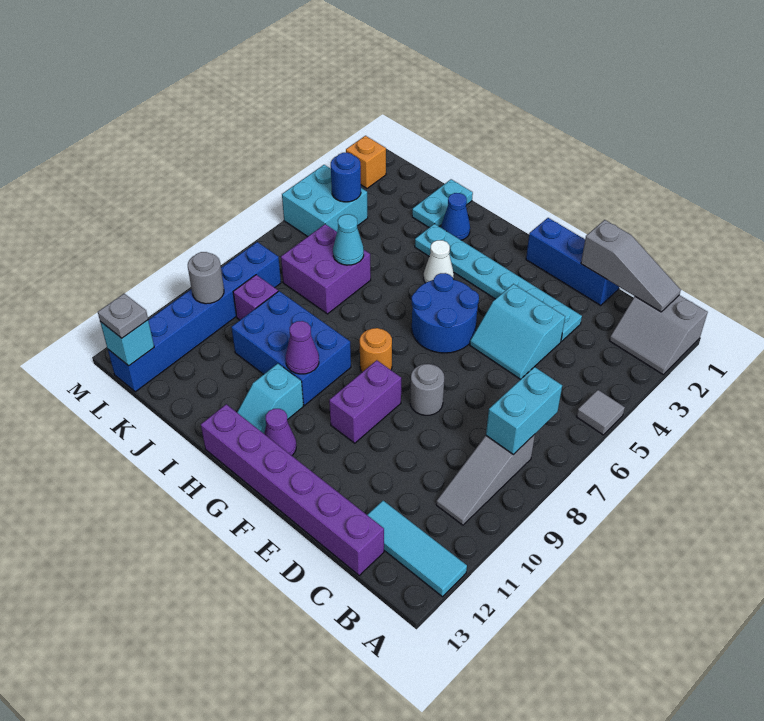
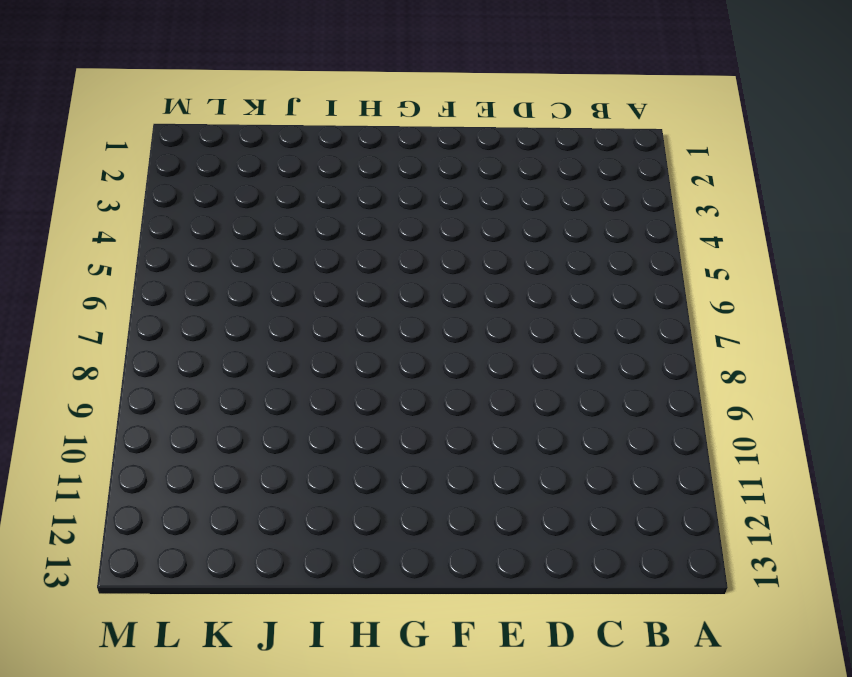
none -> grey 2x2 slope [609,295,708,374]
none -> grey 1x1 tile [577,390,625,435]
none -> cyan 1x3 tile [367,501,467,597]
none -> grey 1x3 slope [436,434,535,525]

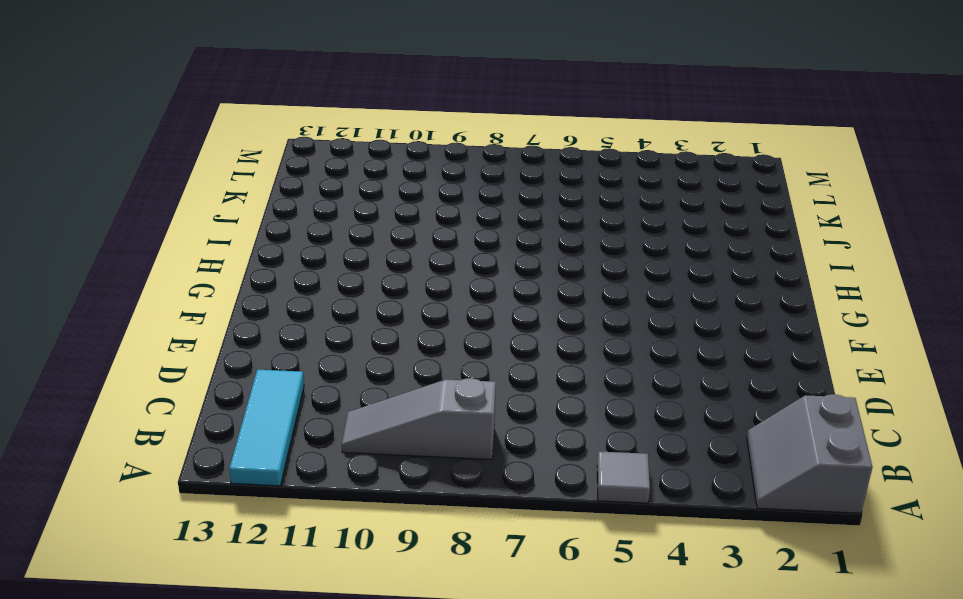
none -> purple 1x6 brick [201,404,384,575]
none -> blue 1x3 brick [526,218,619,306]
none -> cyan 1x6 plate [415,224,582,341]
none -> cyan 2x2 slope [470,284,565,379]

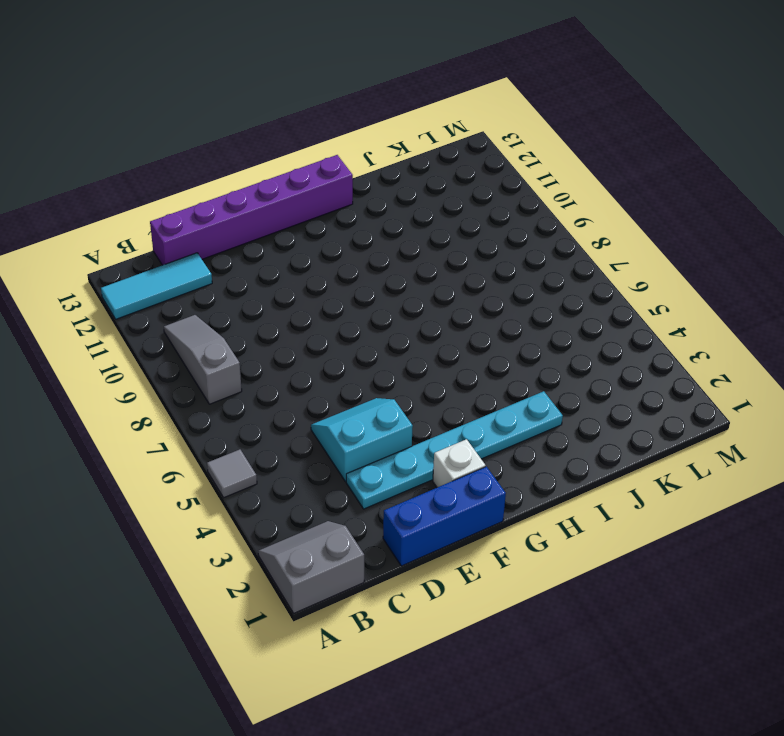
white 1x1 brick [433,439,486,487] -> none
none -> grey 1x1 round brick [410,364,444,415]
none -> blue 2x2 round brick [412,273,479,353]
none -> purple 1x2 brick [329,360,401,443]
none -> orange 1x1 round brick [360,328,392,372]

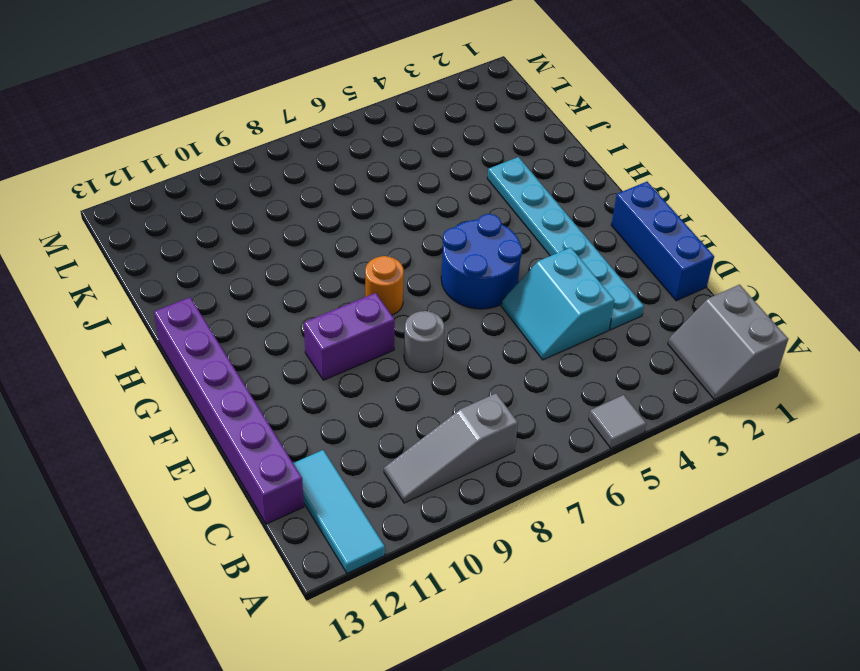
none -> purple 1x1 cone [264,409,296,456]
none -> white 1x1 cone [424,240,454,283]
none -> blue 2x3 brick [231,291,351,405]
none -> cyan 1x2 slope [237,364,303,433]

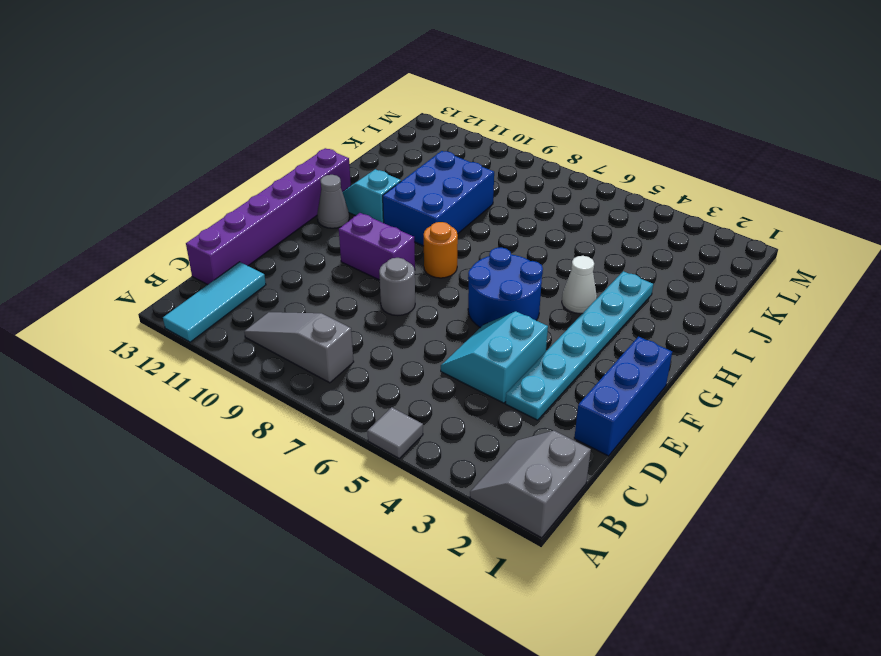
grey 1x1 cone [317,175,349,228] -> purple 1x1 cone [264,409,296,456]
none -> blue 1x1 cone [441,193,470,240]
none -> cyan 1x2 plate [412,179,473,227]
none -> purple 2x2 brick [281,224,371,314]
none -> purple 1x1 brick [233,275,278,320]

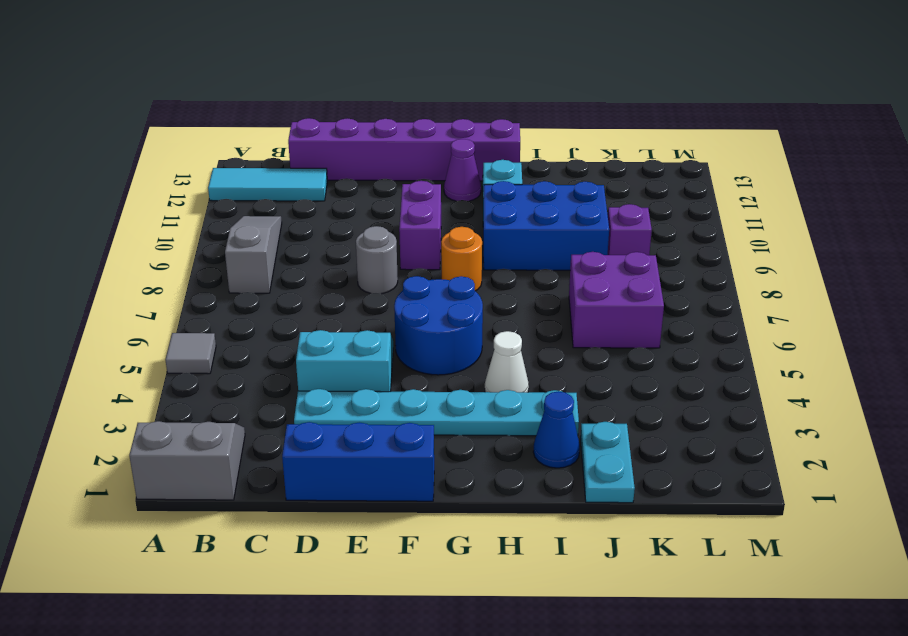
none -> cyan 2x2 brick [282,165,368,237]
none -> blue 1x6 brick [108,242,281,392]
none -> orange 1x1 brick [346,136,386,188]
none -> grey 1x3 slope [581,220,681,312]

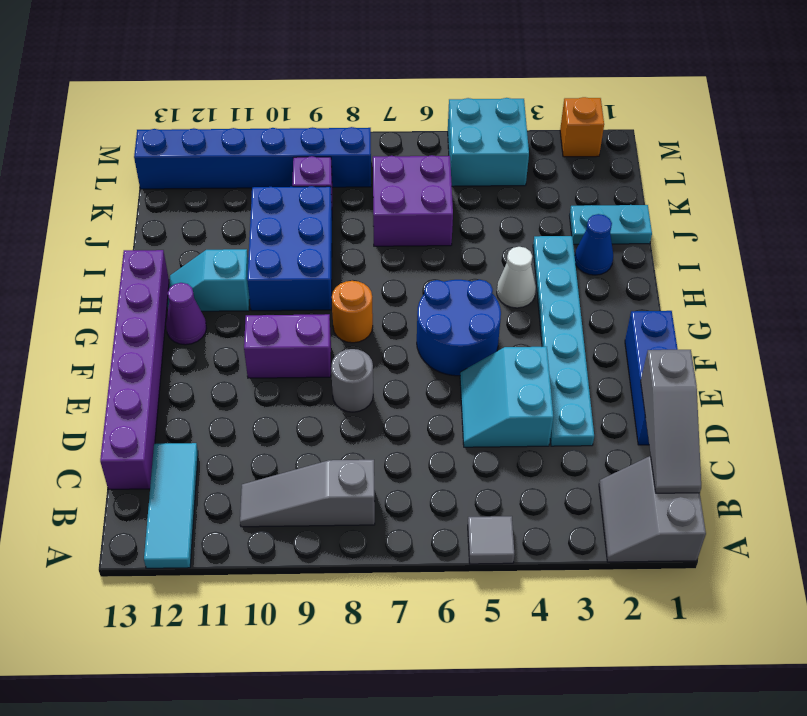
none -> cyan 1x2 brick [486,367,562,455]
none -> purple 1x1 cone [286,321,319,374]
none -> cyan 1x1 cone [333,214,364,265]
none -> blue 1x1 round brick [331,153,361,202]

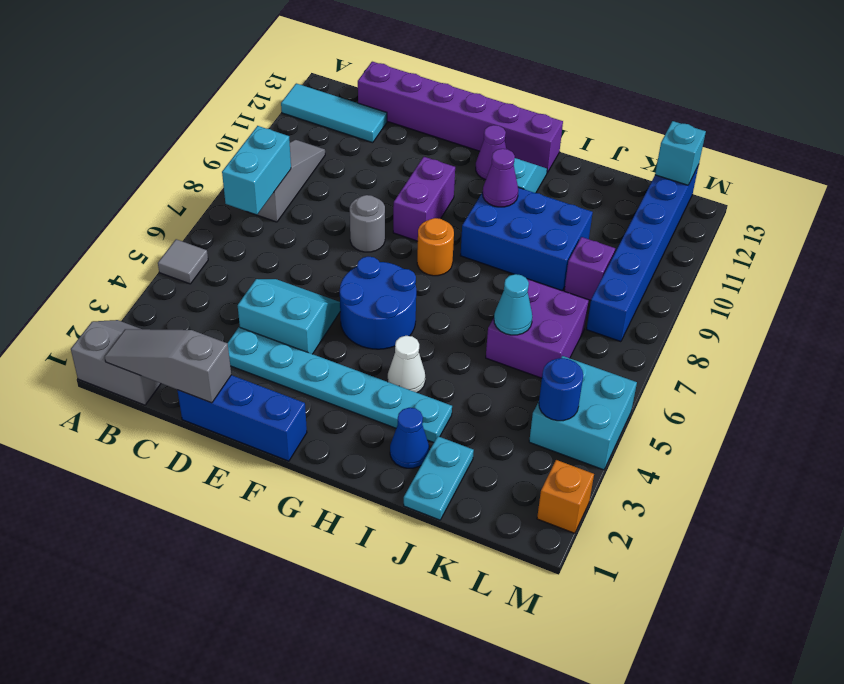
none -> grey 1x1 round brick [188,252,224,304]
none -> grey 1x1 plate [98,294,148,338]

